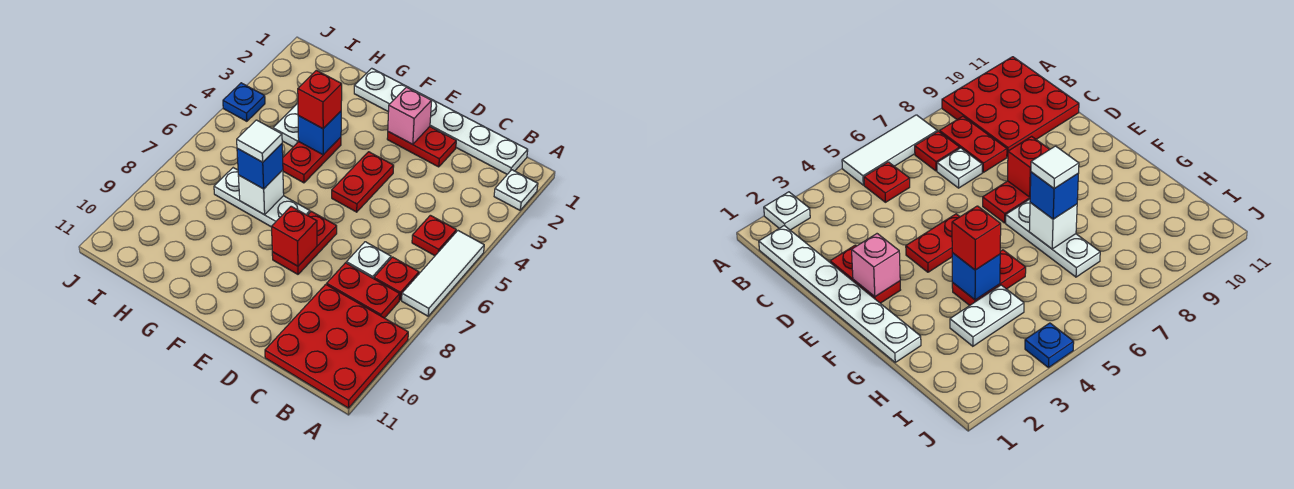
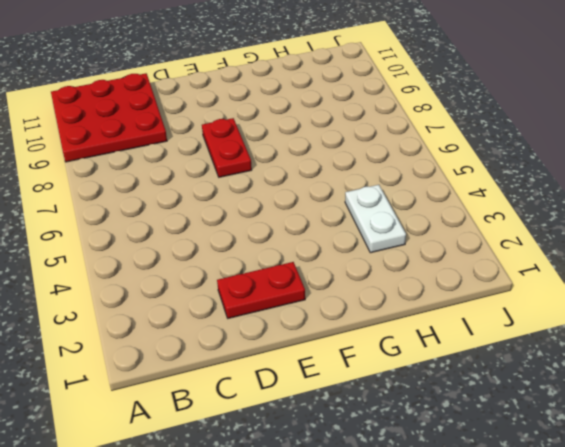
none -> white 1x1 plate [494,170,538,210]
none -> white 1x3 tile [402,231,484,316]
none -> white 1x6 plate [354,68,528,174]

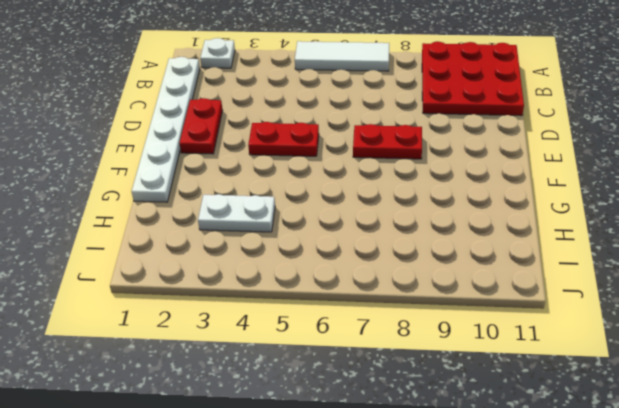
none -> red 1x1 plate [412,215,456,256]
none -> red 1x1 plate [374,257,419,300]
none -> red 1x2 plate [327,263,400,318]

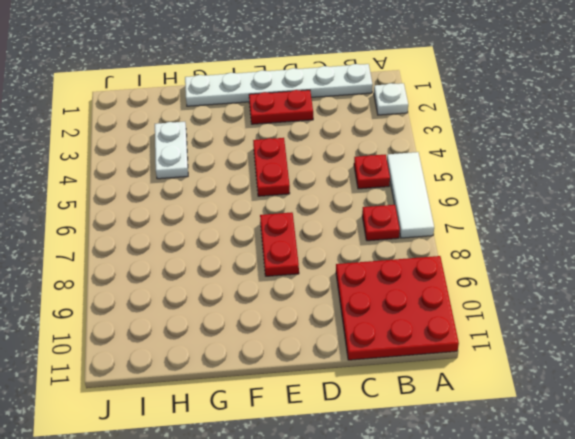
none -> red 1x2 plate [327,263,400,318]
none -> white 1x1 plate [346,242,391,279]
none -> white 1x3 plate [214,168,310,227]

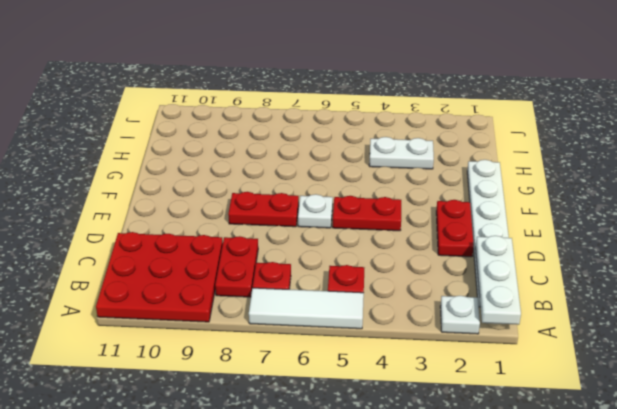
white 1x3 plate [476,236,521,325] -> white 1x3 plate moved to [214,168,310,227]
white 1x1 plate [298,194,333,228] -> white 1x1 plate moved to [346,242,391,279]
none -> red 1x2 plate [283,137,341,183]
none -> blue 1x1 plate [223,83,265,121]
none -> pink 1x1 brick [388,87,432,144]

